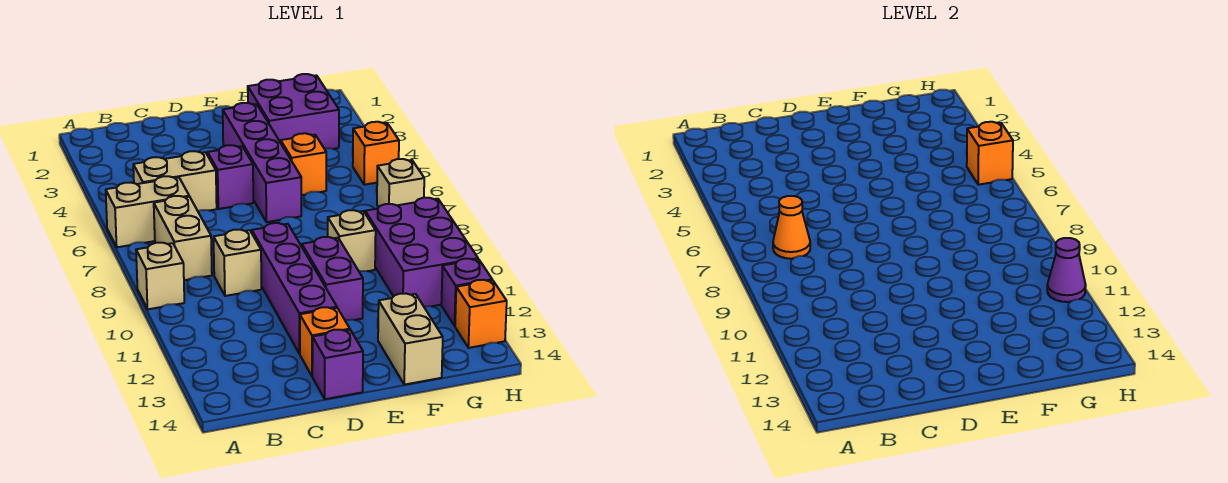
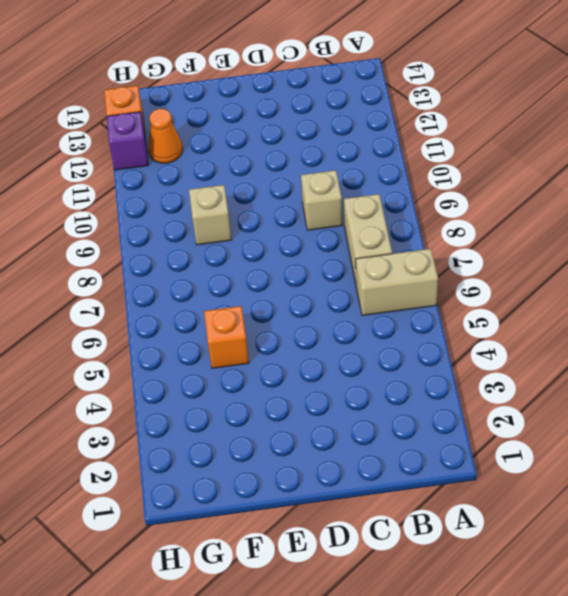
orange 1x1 cone [148,109,183,163] -> orange 1x1 cone moved to [773,196,810,259]
none -> tan 1x1 brick [136,243,184,309]
none -> tan 1x2 brick [133,151,217,211]
none -> purple 1x1 brick [207,145,253,209]

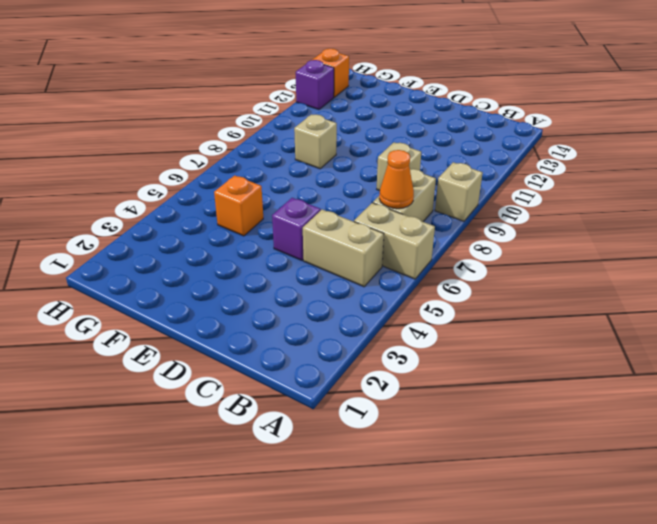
none -> purple 1x4 brick [252,223,337,354]
none -> orange 1x1 brick [300,307,350,376]
none -> purple 1x1 brick [312,330,363,399]

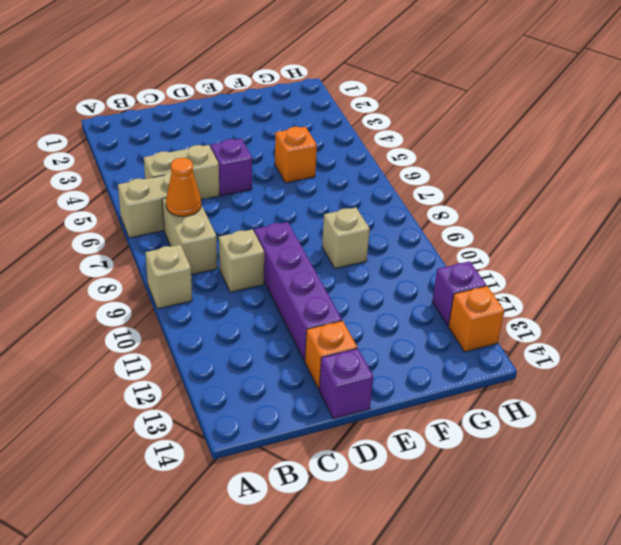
none -> purple 1x4 brick [223,103,301,222]
none -> purple 1x2 brick [302,237,363,321]
none -> purple 2x2 brick [248,74,339,149]

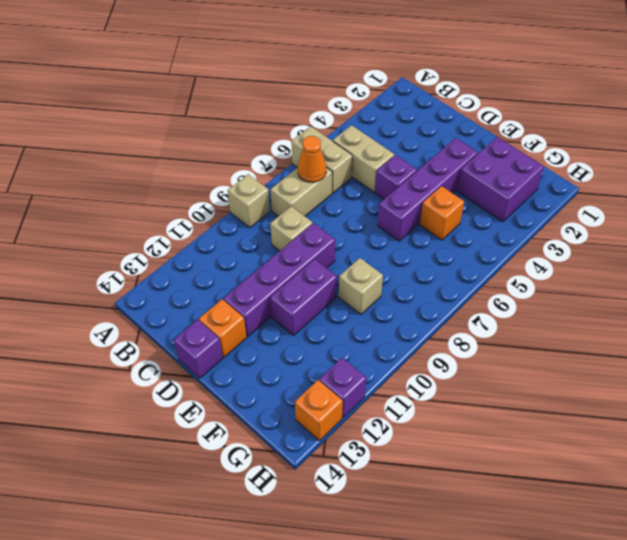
none -> tan 1x2 brick [378,294,443,385]
none -> purple 2x3 brick [365,198,478,306]
none -> orange 1x1 brick [353,122,399,185]

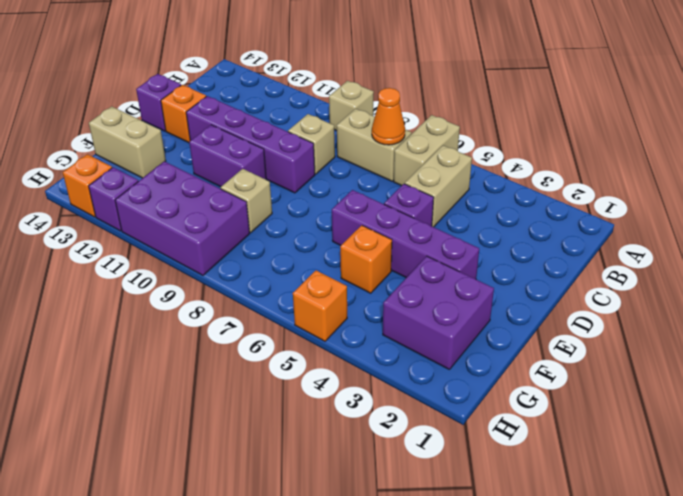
none -> tan 1x1 brick [377,159,424,207]
none -> orange 1x1 brick [967,122,1013,185]
none -> purple 1x1 cone [1047,238,1086,302]

